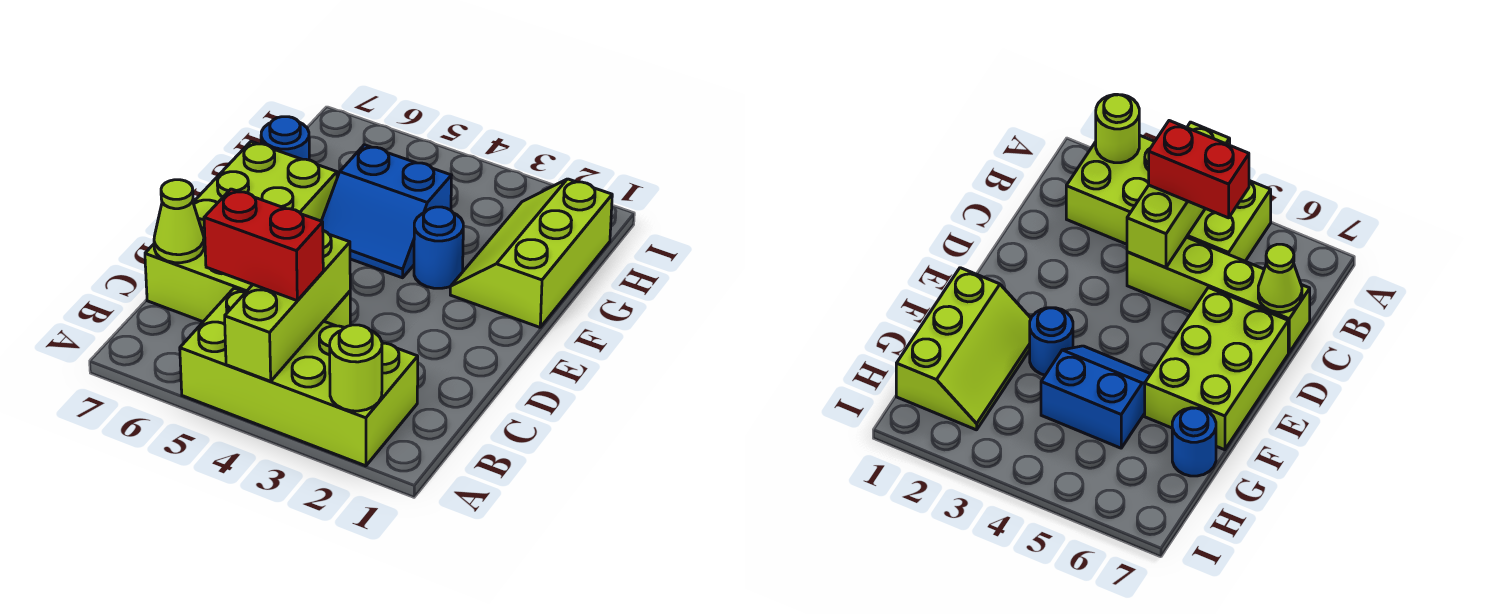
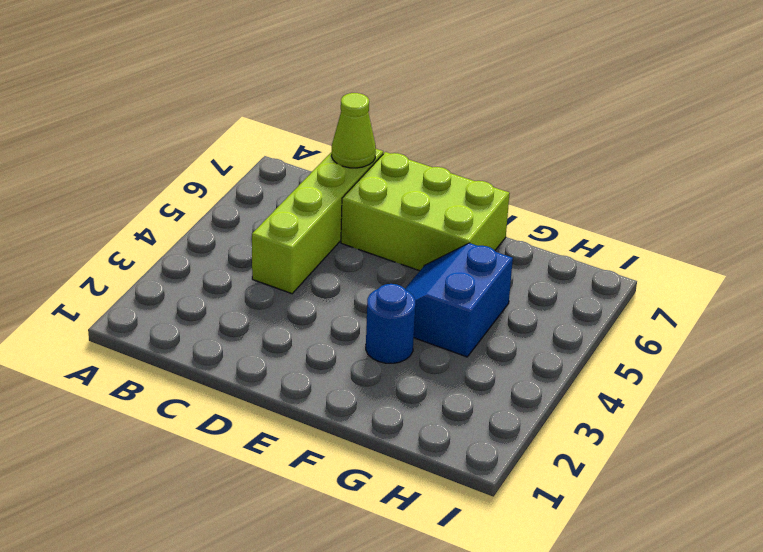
none -> lime 2x4 brick [180,288,418,466]
none -> lime 2x3 slope [450,179,612,327]

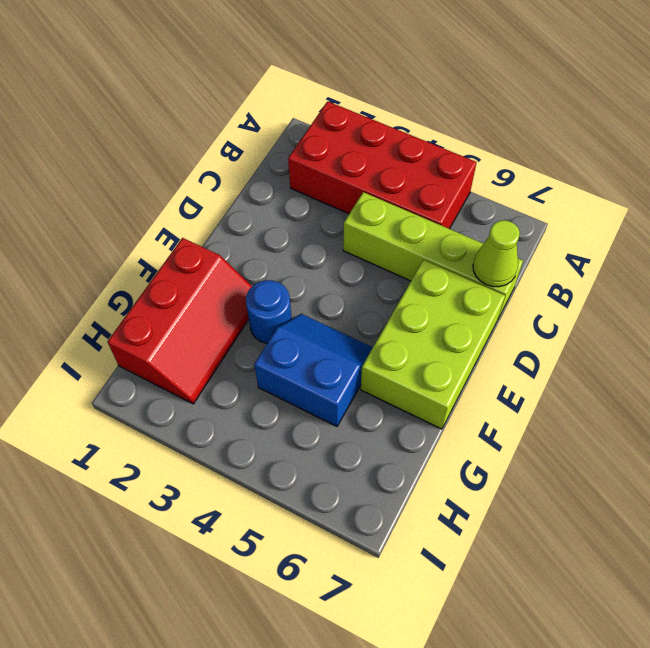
red 2x4 brick [288,101,477,229] -> lime 2x4 brick [180,288,418,466]
red 2x3 slope [107,238,252,404] -> lime 2x3 slope [450,179,612,327]
none -> blue 1x1 round brick [261,117,309,160]
none -> lime 1x1 round brick [330,325,382,411]

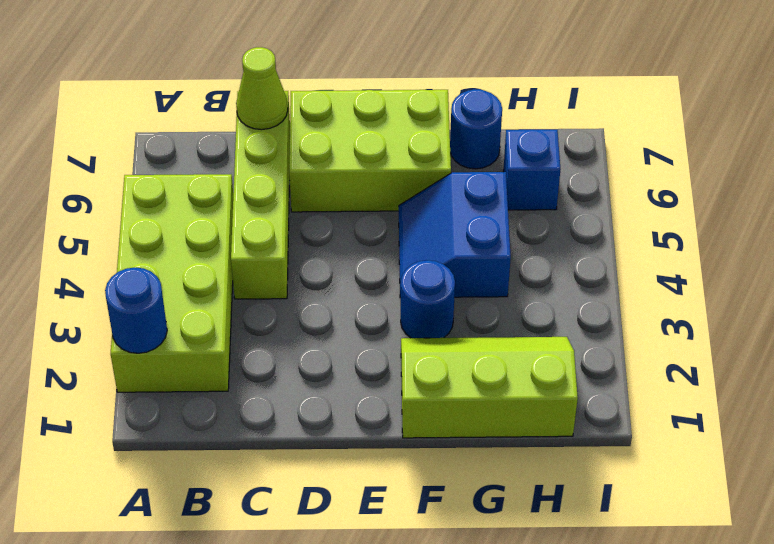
blue 1x1 round brick [105,268,167,353] -> lime 1x1 round brick [330,325,382,411]
blue 1x1 brick [503,130,560,210] -> none
none -> lime 1x3 brick [225,231,350,381]
none -> red 1x2 brick [204,189,323,301]

